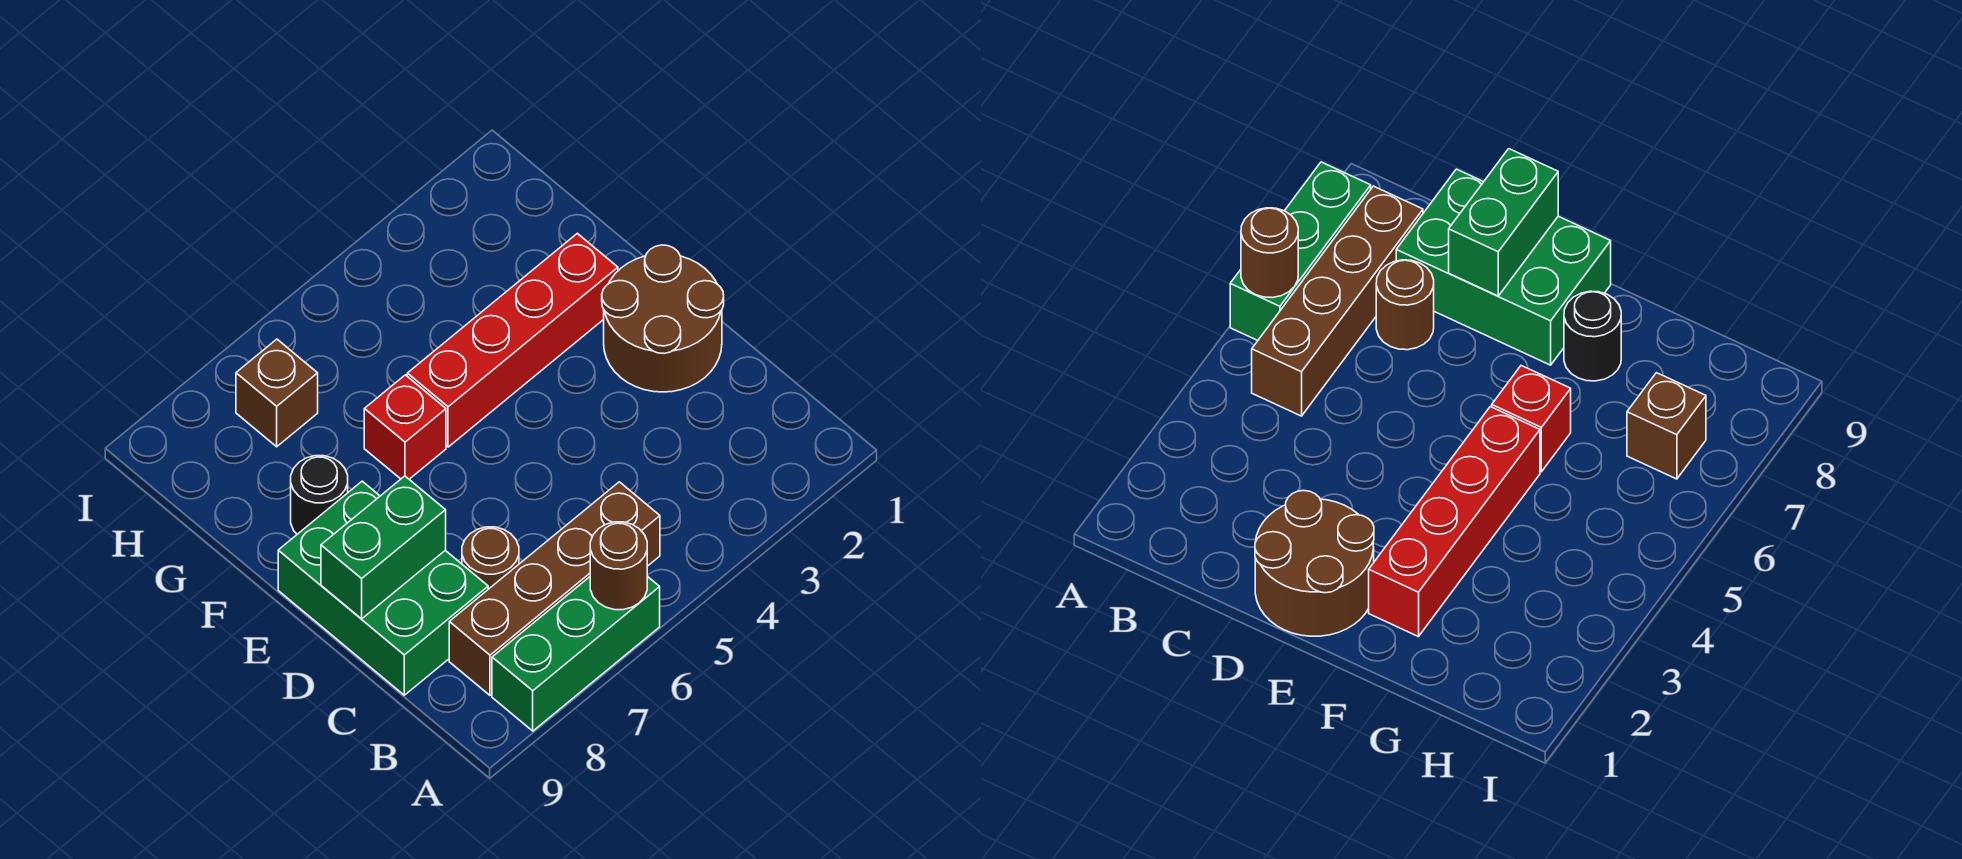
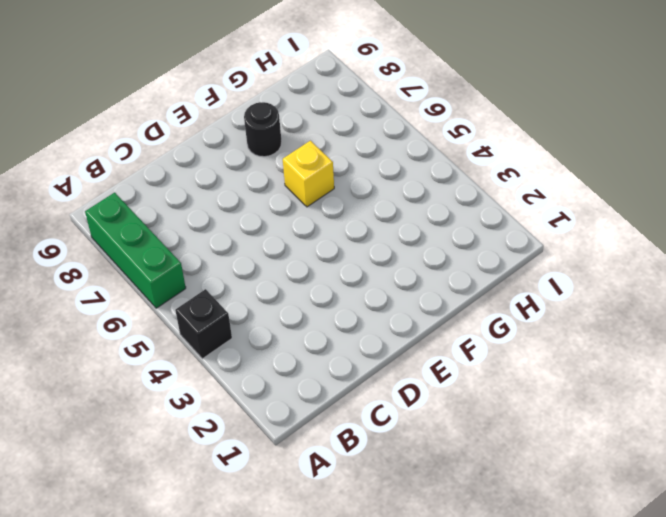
black 1x1 brick [175,289,232,359] -> none
yellow 1x1 brick [283,141,334,207] -> red 1x1 brick [364,375,446,479]
none -> brown 1x4 brick [449,482,660,695]
none -> brown 1x1 round brick [462,527,519,589]

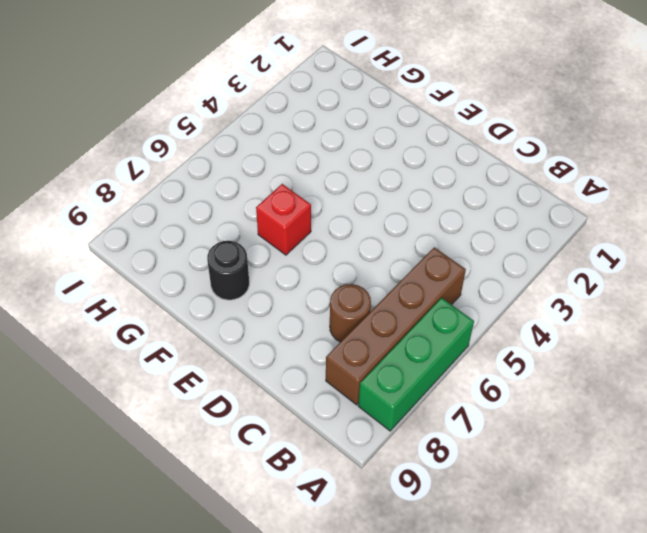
none -> green 2x3 brick [278,481,488,695]
none -> brown 2x2 round brick [602,245,724,392]

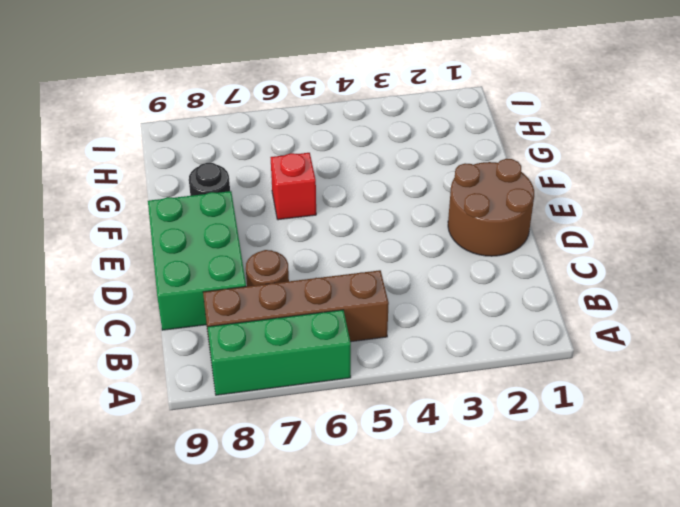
none -> red 1x4 brick [407,233,618,447]
none -> brown 1x1 brick [236,339,318,447]

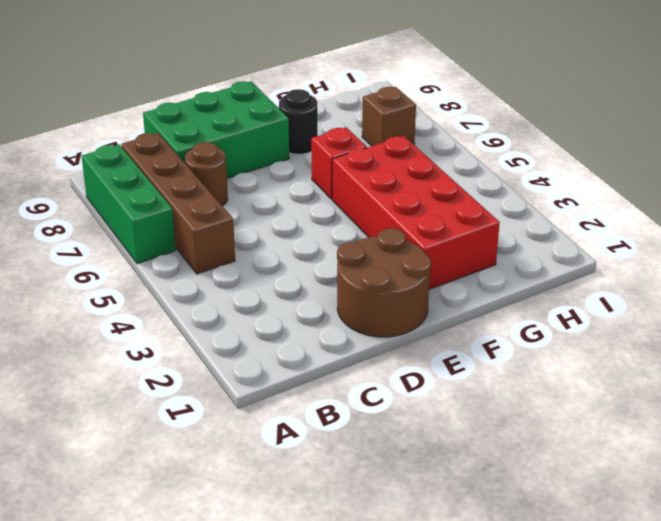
red 2x4 brick [332,136,500,289] -> red 1x4 brick [407,233,618,447]
none -> brown 1x1 round brick [590,522,647,610]
none -> green 1x2 brick [321,476,446,619]

